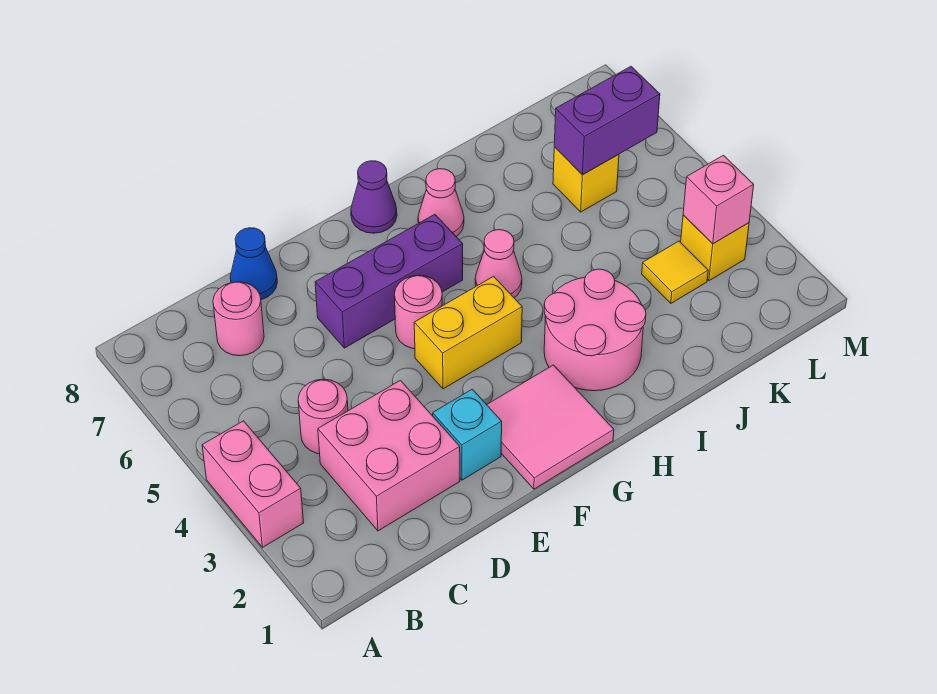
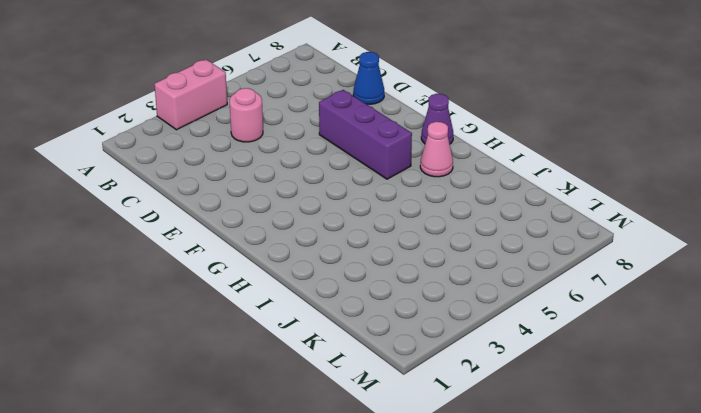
none -> pink 2x2 brick [318,380,460,531]
none -> pink 1x1 round brick [213,282,264,356]
none -> cyan 1x1 brick [433,389,502,480]

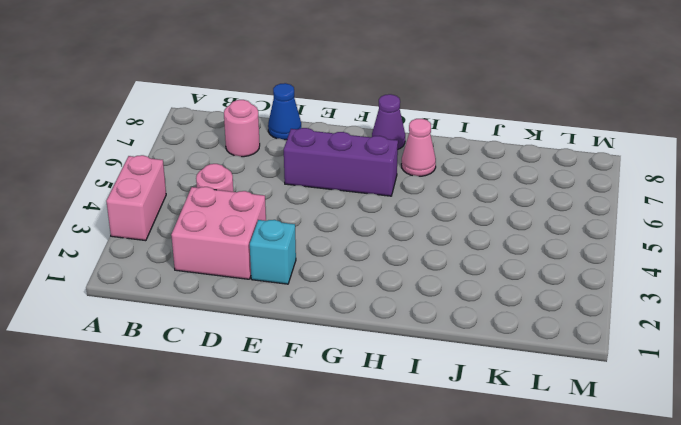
none -> pink 2x2 tile [487,365,614,489]
none -> yellow 1x2 brick [414,276,522,389]
none -> pink 1x1 round brick [394,275,442,349]

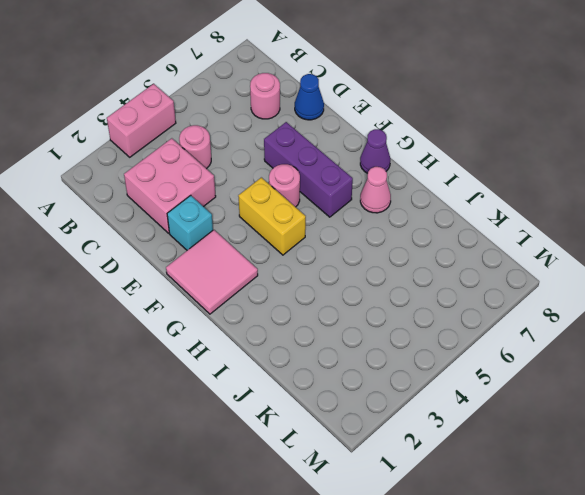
none -> pink 2x2 round brick [544,269,646,391]
none -> pink 1x1 cone [475,230,522,298]
none -> yellow 1x1 tile [642,241,708,303]

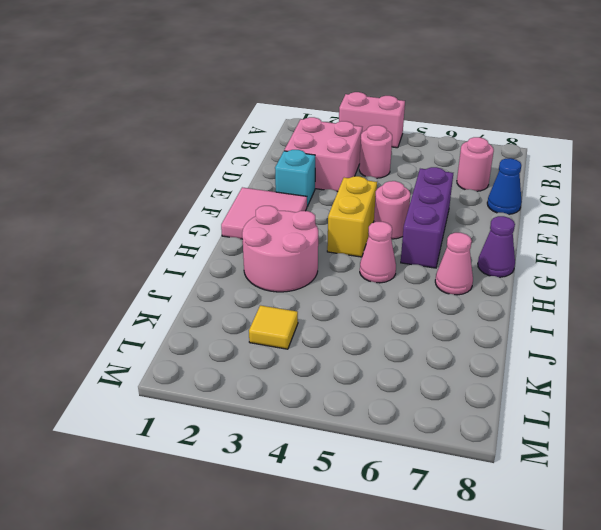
none -> yellow 1x1 brick [553,147,619,212]
none -> yellow 1x1 brick [681,215,749,281]
none -> purple 1x2 brick [554,66,660,175]

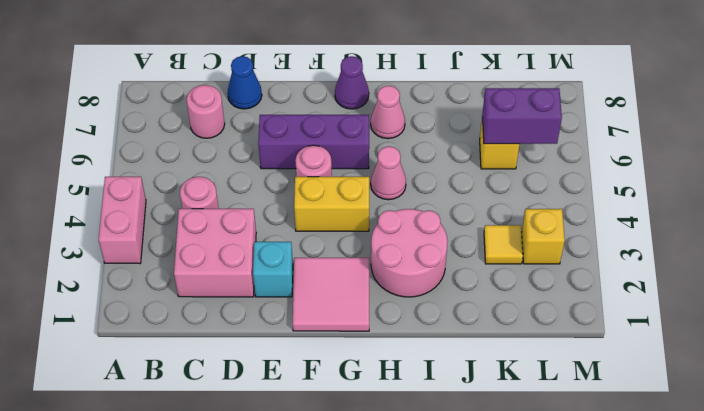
none -> pink 1x1 brick [683,155,754,244]

